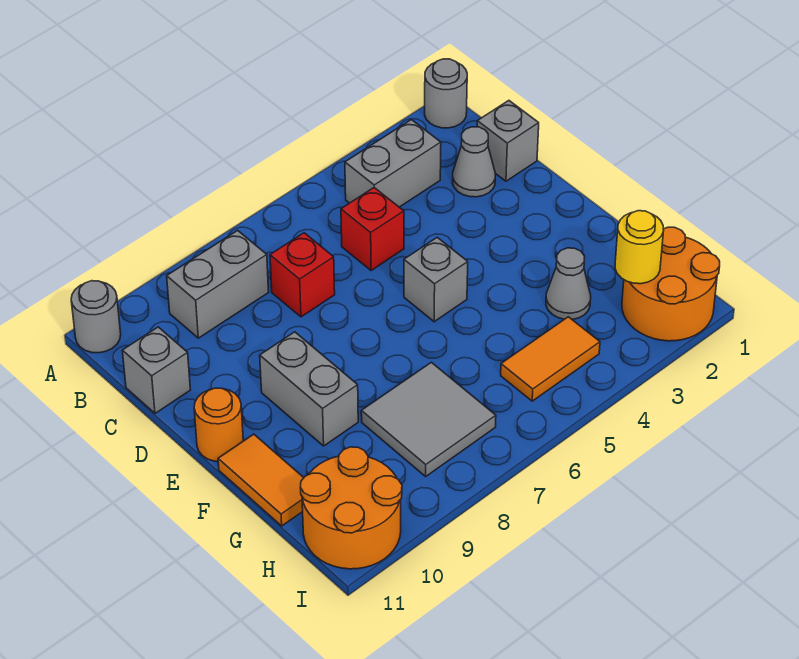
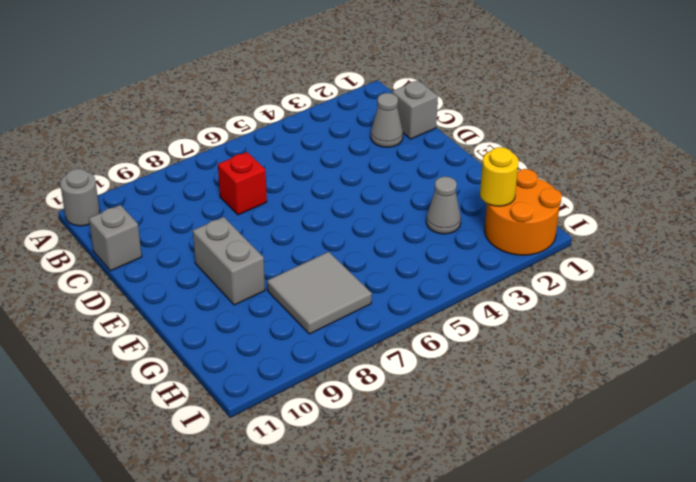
none -> grey 1x1 round brick [425,59,467,128]
none -> grey 1x2 brick [345,120,441,207]
none -> grey 1x2 brick [167,230,269,338]

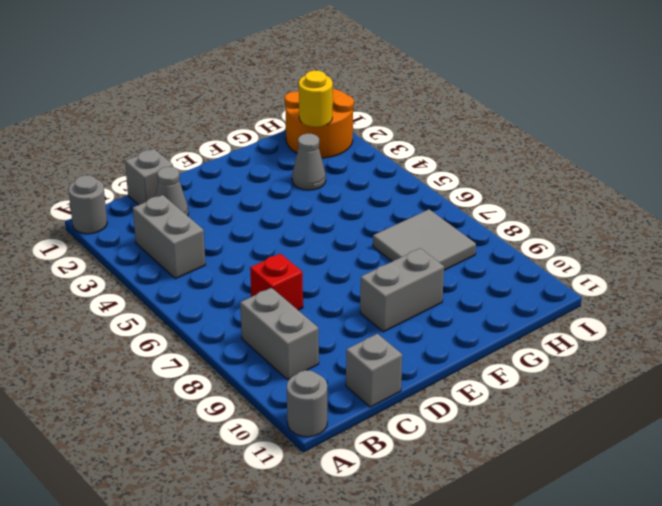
none -> red 1x1 brick [341,188,404,270]
none -> grey 1x1 brick [404,238,468,322]
none -> orange 1x1 round brick [194,388,243,461]

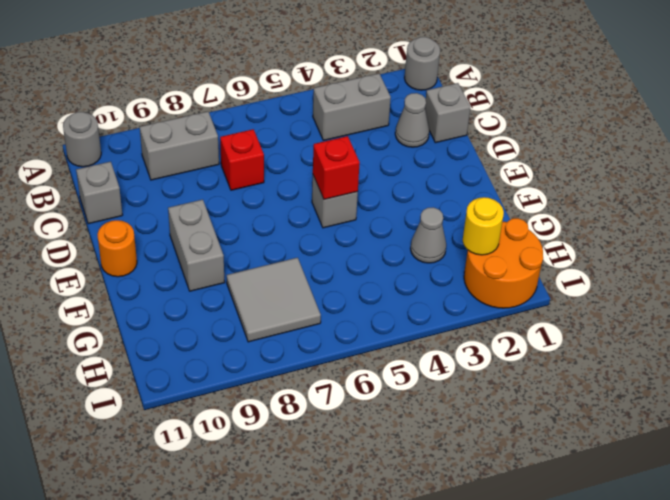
red 1x1 brick [313,136,360,199] -> red 1x1 brick moved to [341,188,404,270]
none -> orange 1x2 tile [218,434,304,526]
none -> orange 1x2 tile [501,317,600,401]
none -> orange 2x2 round brick [300,447,402,569]

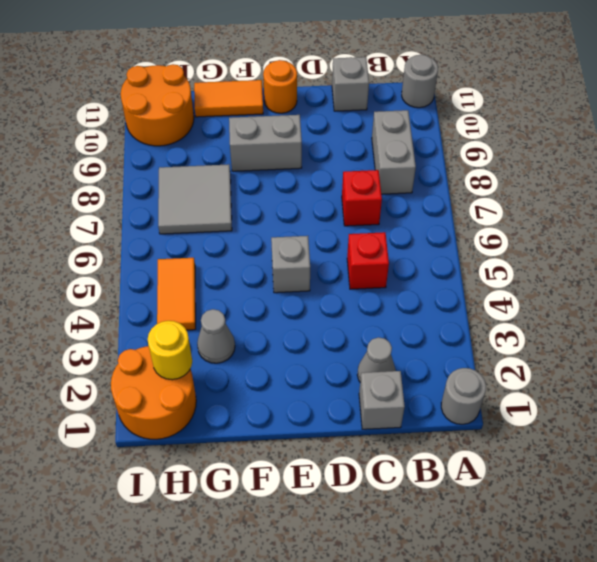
none -> grey 1x2 brick [345,120,441,207]

